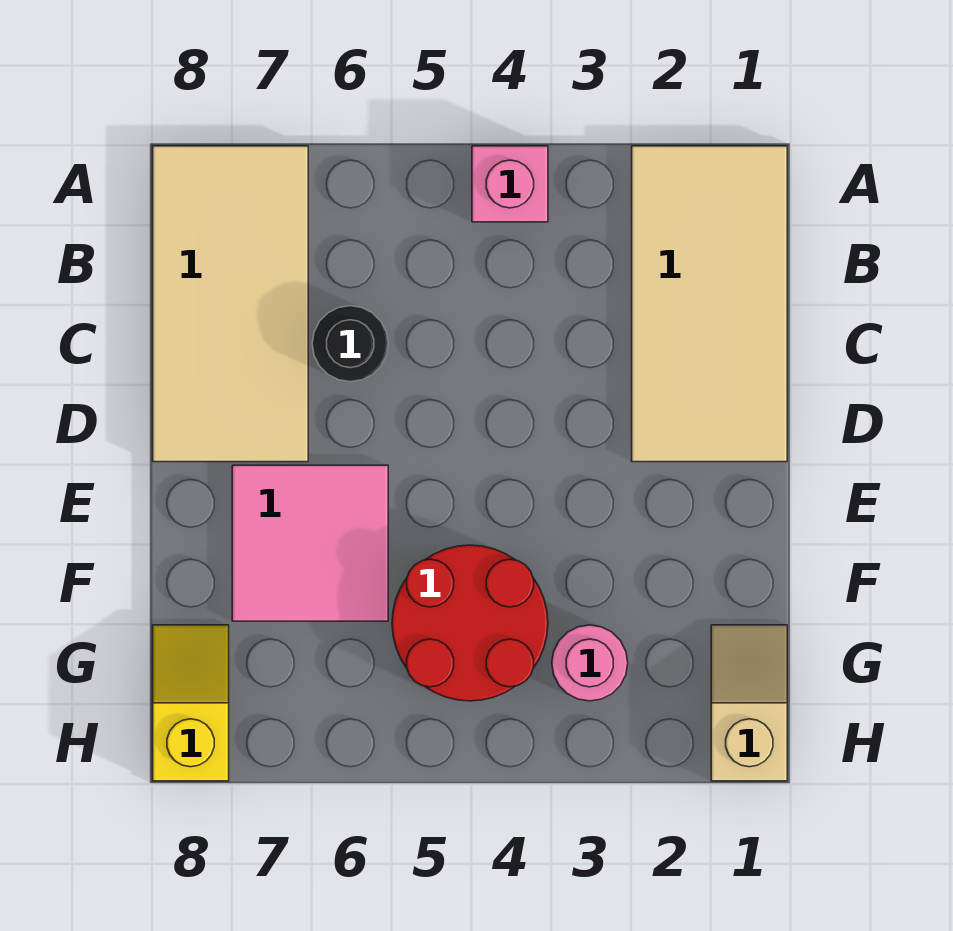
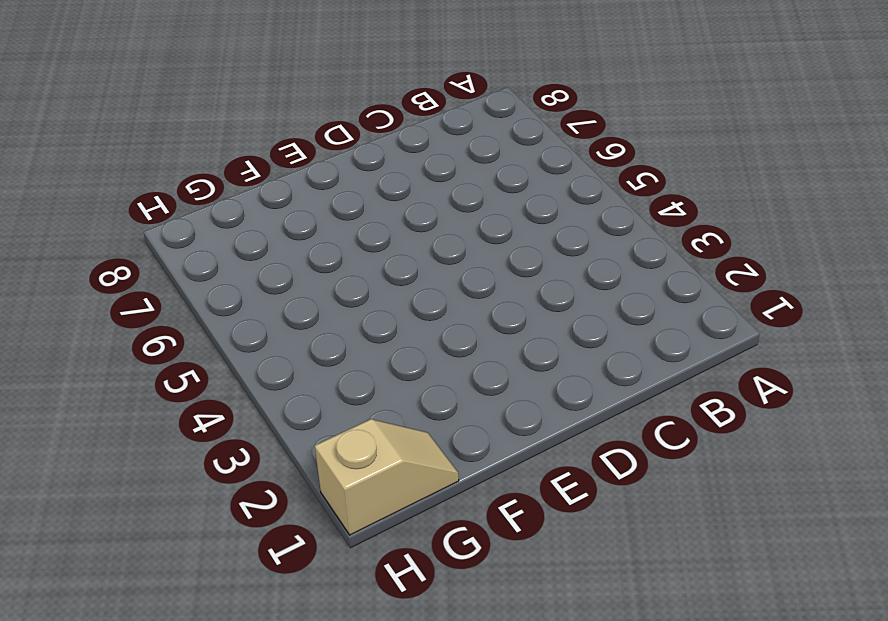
none -> tan 2x4 tile [632,146,787,462]
none -> pink 1x1 brick [472,146,548,222]

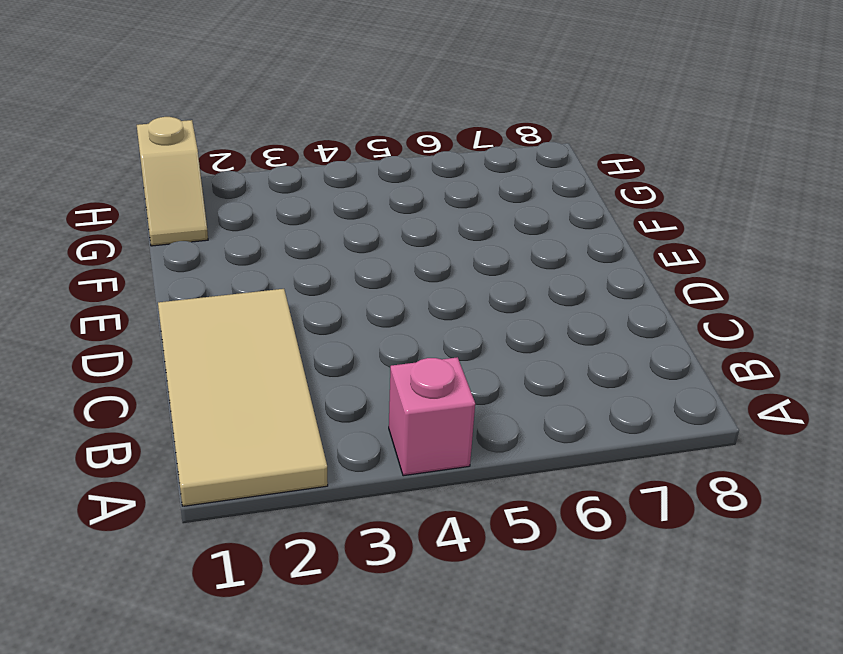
none -> tan 2x4 tile [153,146,308,462]
none -> black 1x1 round brick [312,306,388,382]

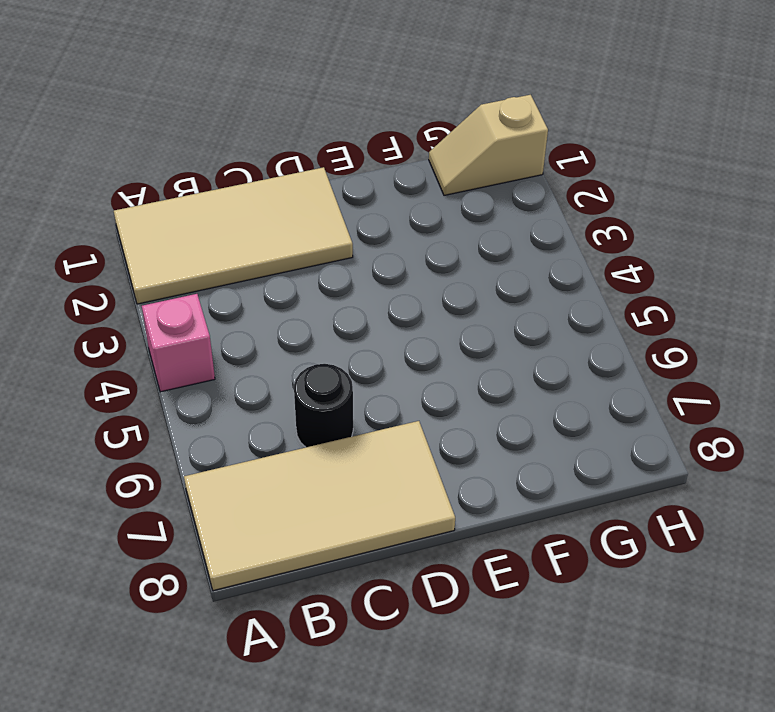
none -> pink 2x2 tile [232,465,388,621]
none -> red 2x2 round brick [392,545,548,701]

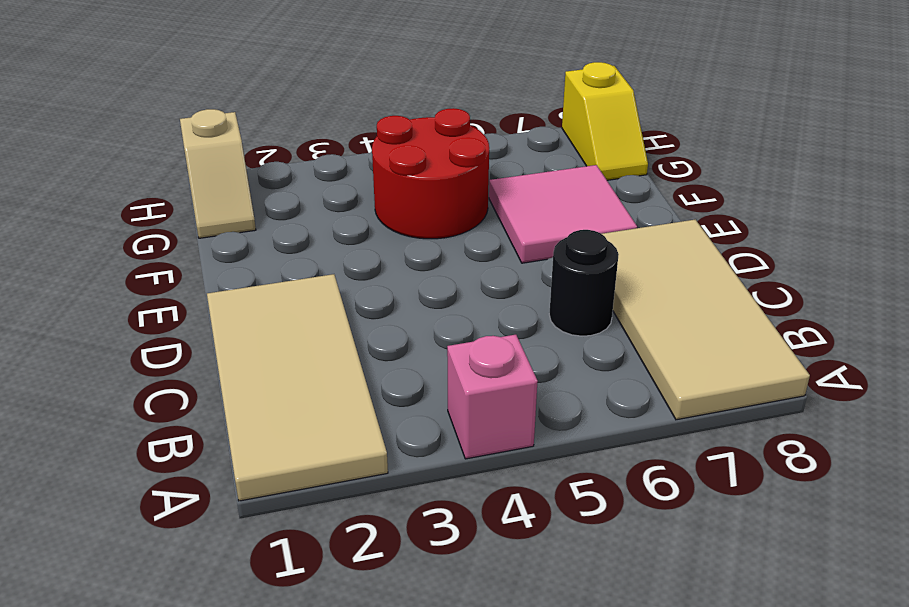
none -> pink 1x1 round brick [552,625,628,701]

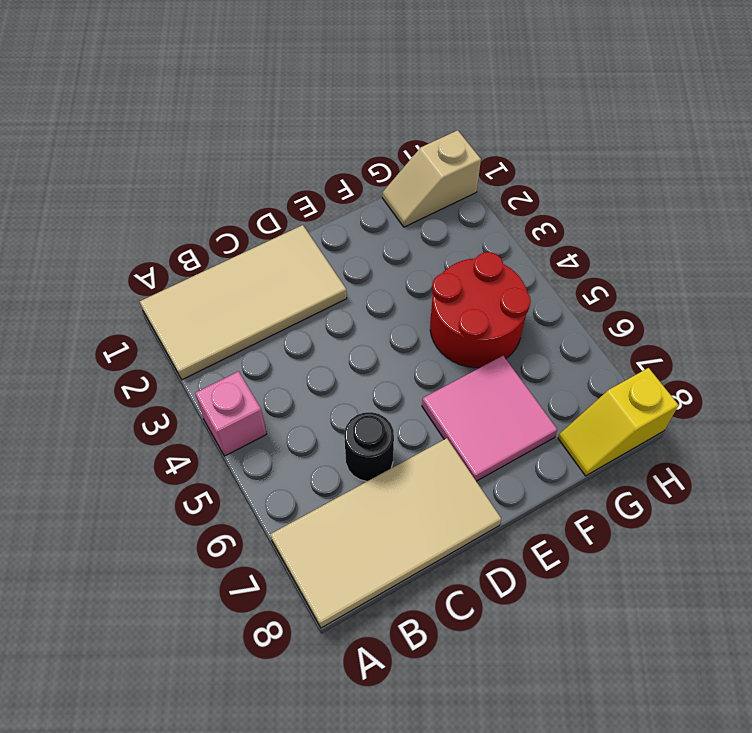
none -> pink 1x1 round brick [552,625,628,701]

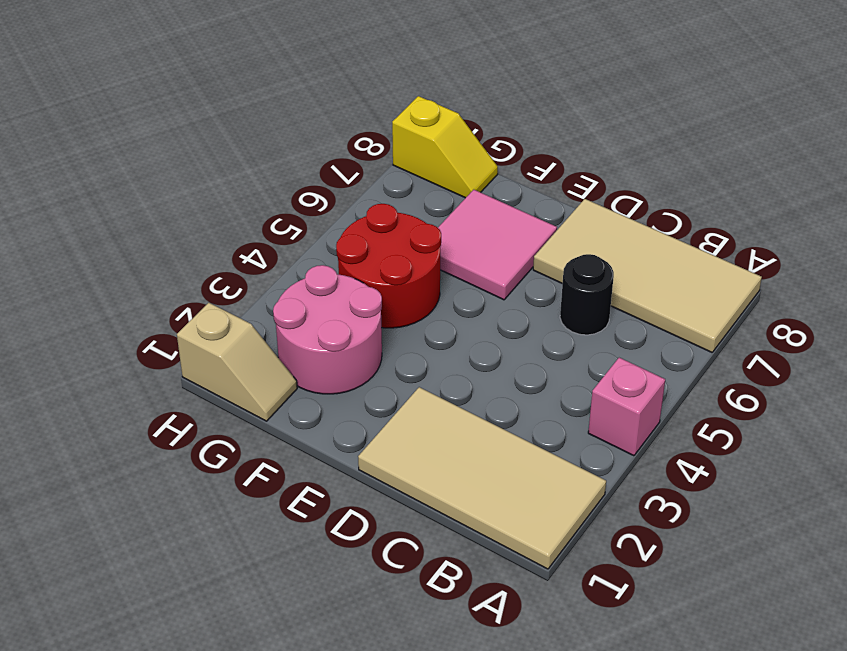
pink 2x2 round brick [273,265,382,394] -> pink 1x1 round brick [552,625,628,701]

